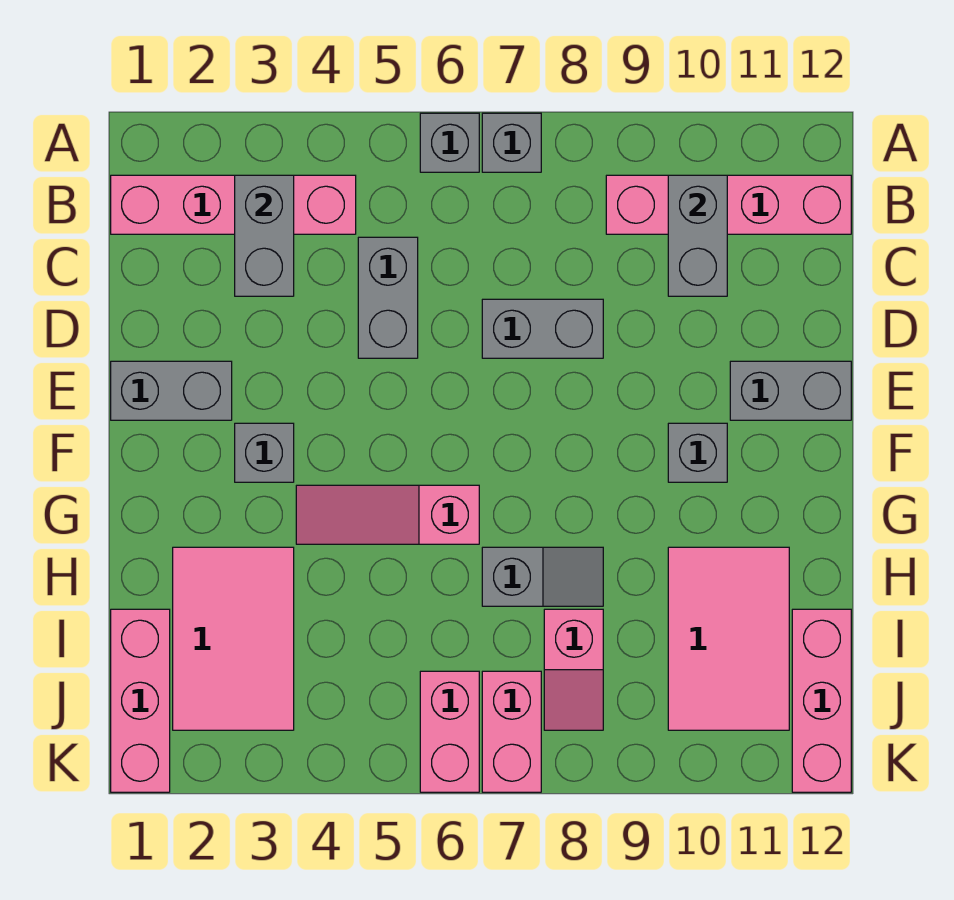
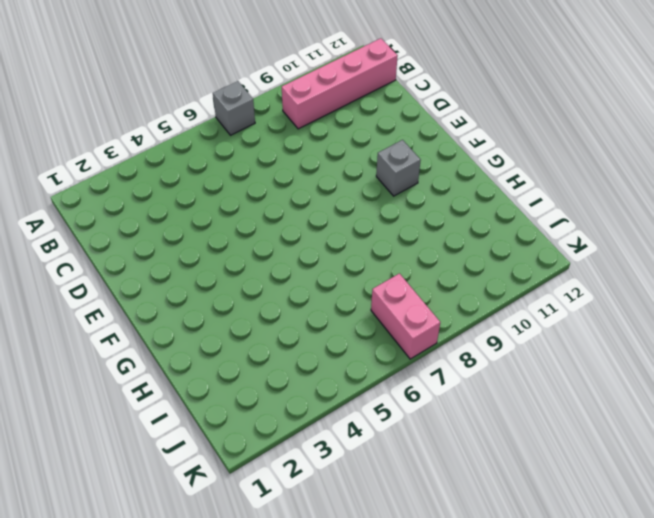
none -> grey 1x1 brick [420,113,479,172]
none -> pink 1x4 brick [111,175,356,234]
none -> grey 1x2 brick [358,237,418,358]

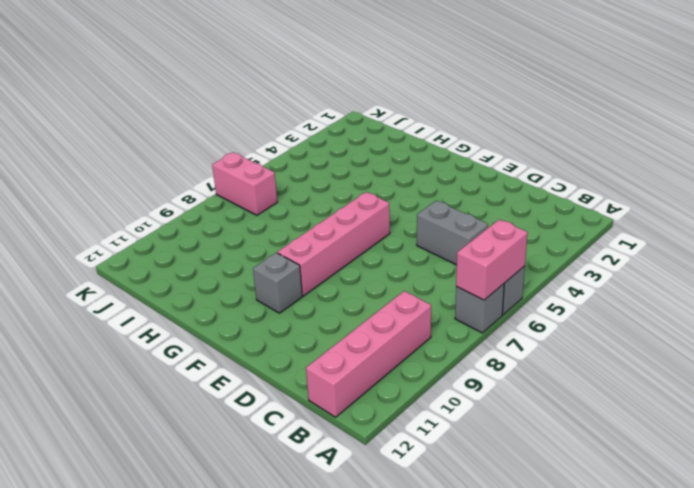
pink 1x2 brick [456,219,528,300] -> pink 1x2 brick turned to [420,671,479,792]
pink 1x4 brick [277,192,390,296] -> pink 1x4 brick moved to [111,175,356,234]
none -> grey 1x2 brick [482,299,603,358]
none -> grey 1x2 brick [111,361,232,420]
none -> grey 1x2 brick [730,361,851,420]

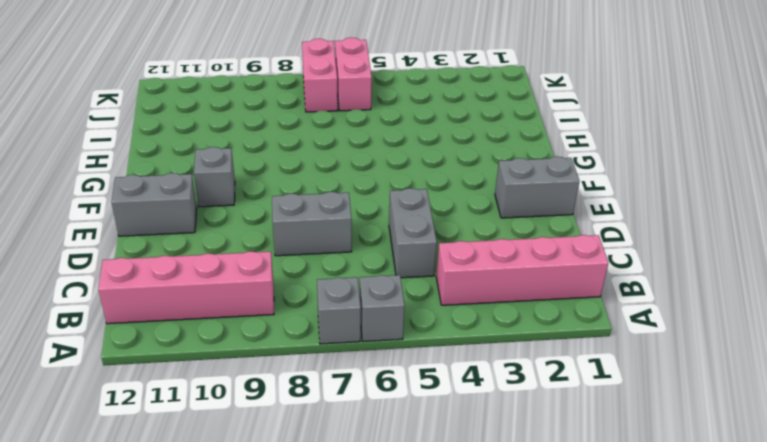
none -> grey 1x1 brick [235,423,294,482]
none -> pink 1x3 slope [296,485,479,544]
none -> pink 2x3 tile [173,547,294,730]

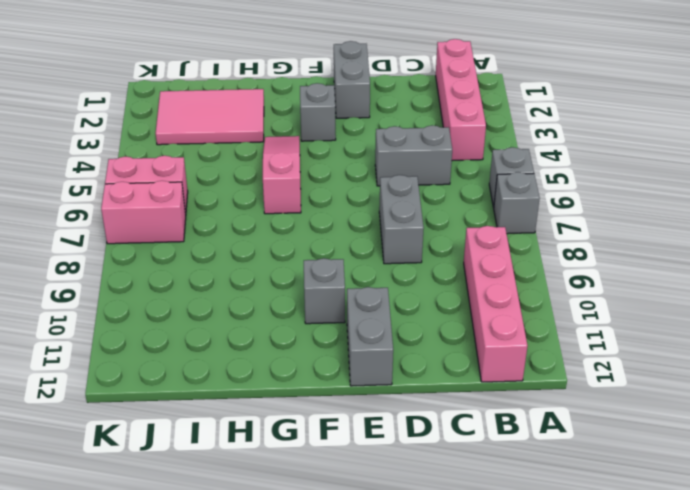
none -> grey 1x2 slope [482,547,603,606]
none -> pink 2x3 tile [668,547,789,730]
none -> pink 1x3 brick [111,609,170,792]

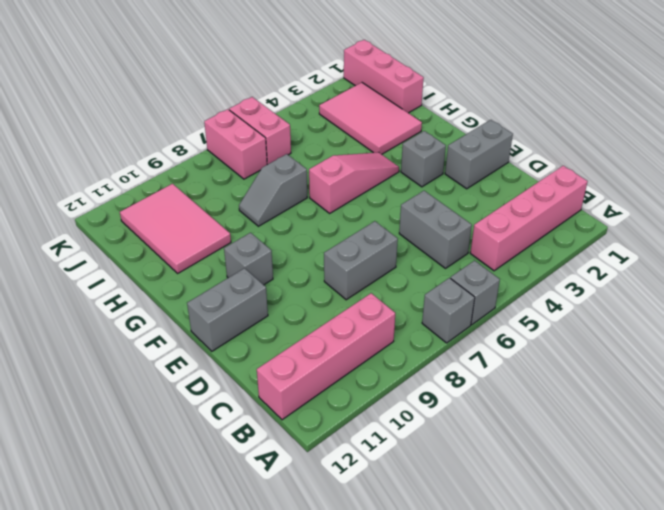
none -> pink 1x2 slope [544,609,603,730]
none -> pink 1x3 brick [792,609,851,792]
none -> grey 1x2 brick [235,175,294,296]

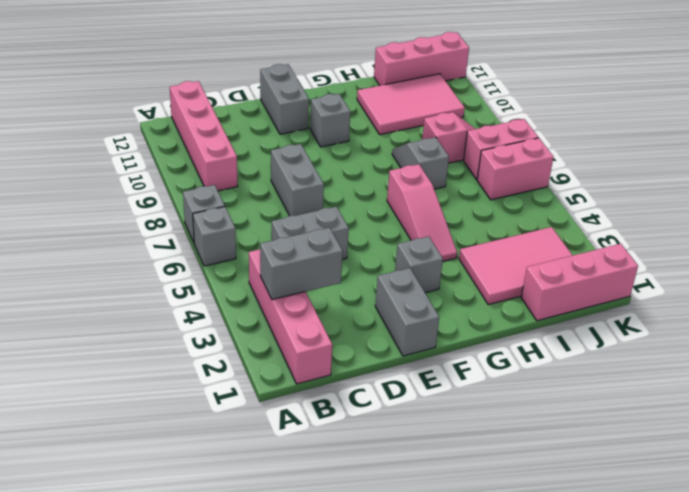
none -> grey 1x2 brick [668,175,727,296]

